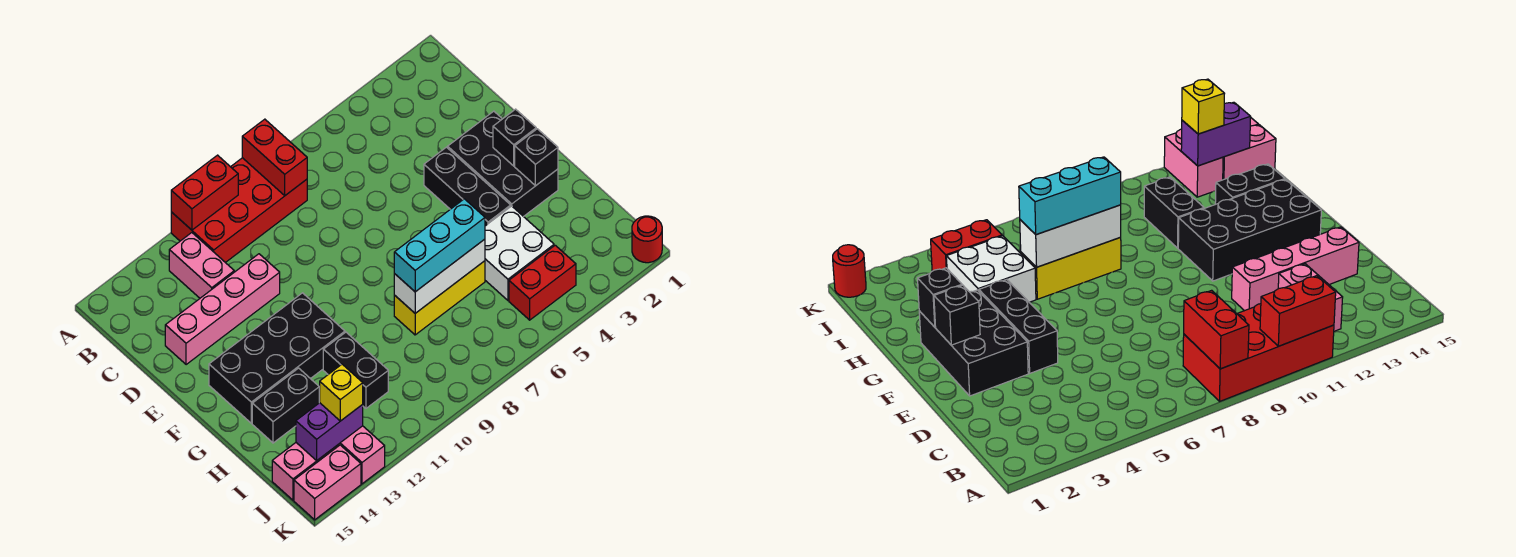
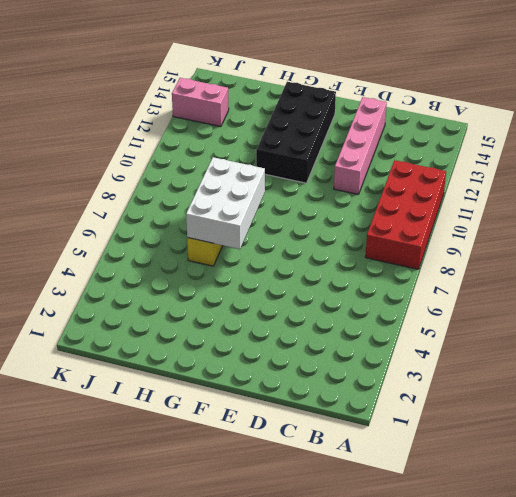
white 2x3 brick [186,157,265,249] -> white 1x3 brick [394,239,485,313]
none -> pink 1x2 brick [169,233,234,298]
none -> black 2x3 brick [448,111,558,217]
none -> black 1x3 brick [424,147,511,226]

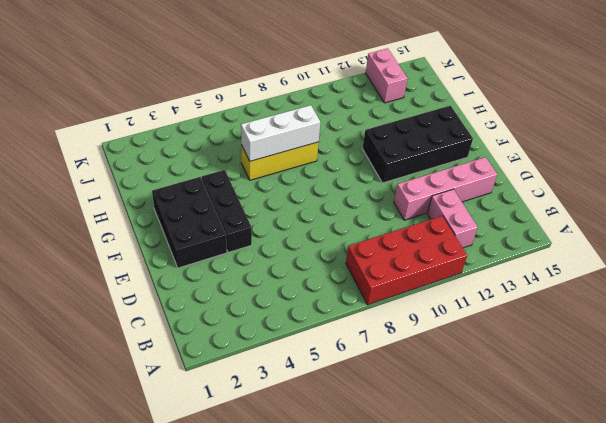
none -> white 2x2 brick [485,206,554,300]
none -> black 1x2 brick [323,332,388,408]
none -> black 1x2 brick [252,368,319,443]

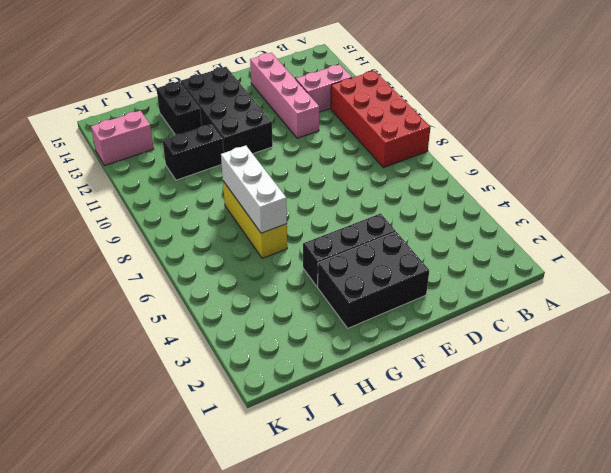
none -> white 2x2 brick [485,206,554,300]
none -> red 1x2 brick [509,245,576,320]
none -> pink 1x2 brick [272,443,339,500]

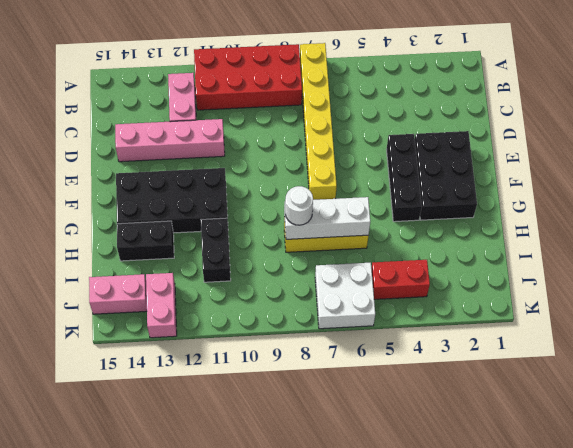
yellow 1x6 brick [300,43,337,200] -> none
white 1x1 round brick [285,186,313,225] -> cyan 1x3 brick [394,199,485,292]
white 2x2 brick [315,263,375,329] -> white 2x2 brick moved to [485,206,554,300]
none -> red 1x1 round brick [632,216,662,263]
none -> pink 1x2 brick [294,445,361,520]
none -> red 1x2 brick [242,119,307,195]

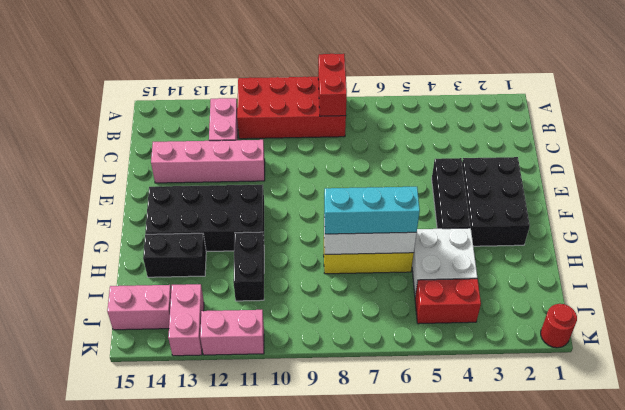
pink 1x2 brick [200,310,264,355] -> pink 1x2 brick moved to [294,445,361,520]
none -> red 1x2 brick [171,155,238,230]
none -> black 1x1 brick [493,109,536,166]
none -> black 1x1 brick [515,129,558,186]

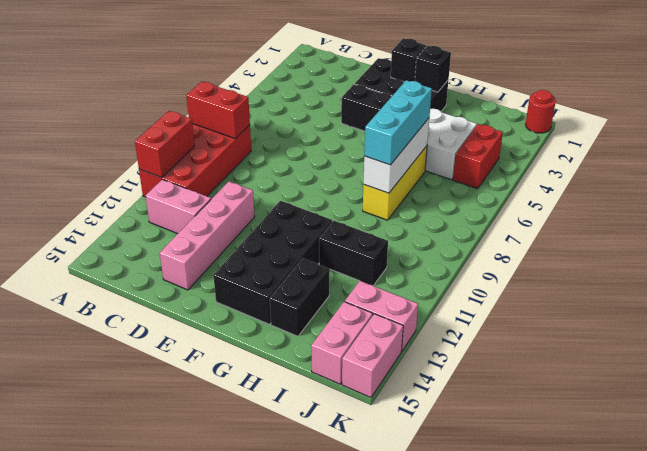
none -> purple 1x2 brick [296,403,363,460]
none -> yellow 1x1 brick [319,364,363,421]

